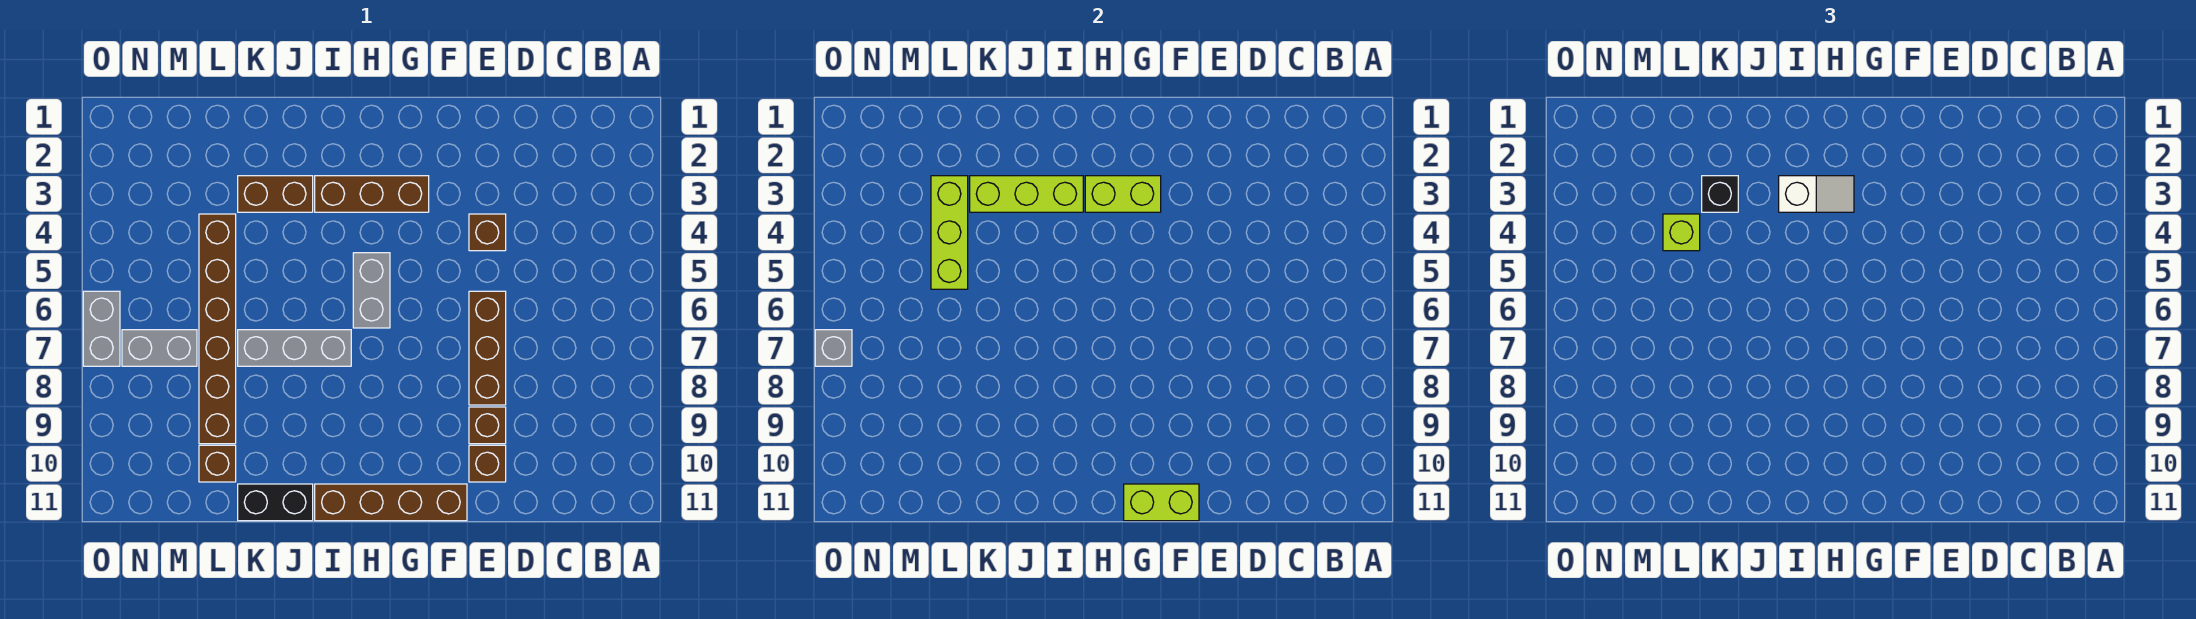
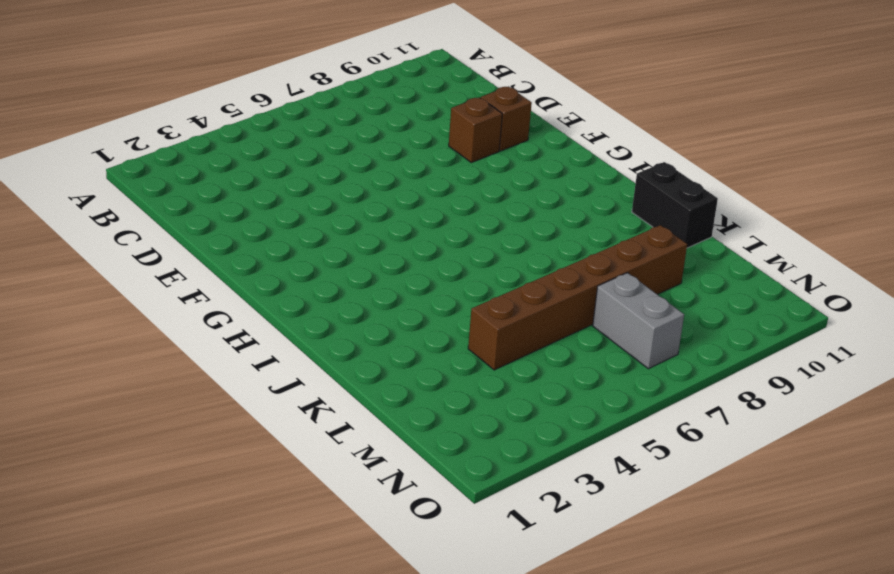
none -> brown 1x1 brick [469,214,506,251]
none -> brown 1x3 brick [469,291,506,405]
none -> brown 1x4 brick [315,484,467,521]

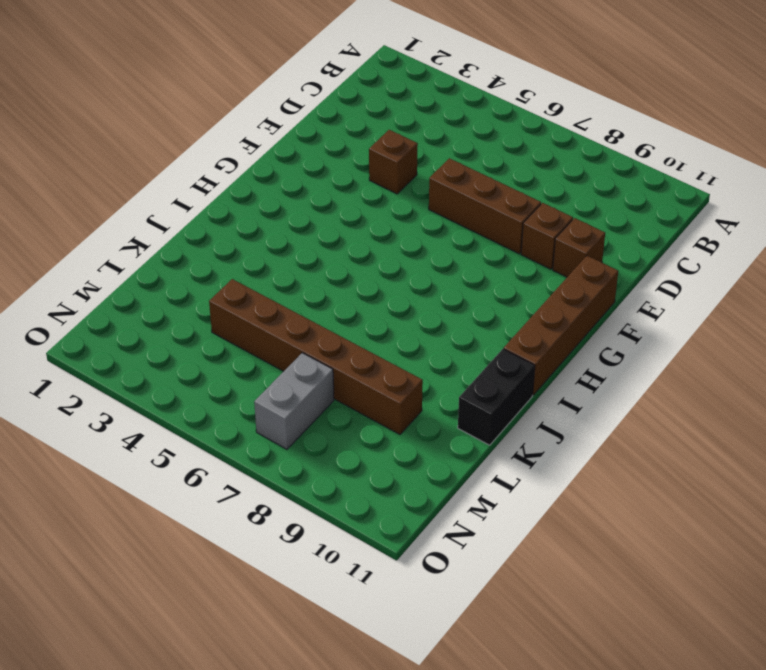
none -> brown 1x3 brick [315,176,429,212]
none -> grey 1x2 brick [353,253,390,328]
none -> grey 1x3 brick [238,330,351,366]

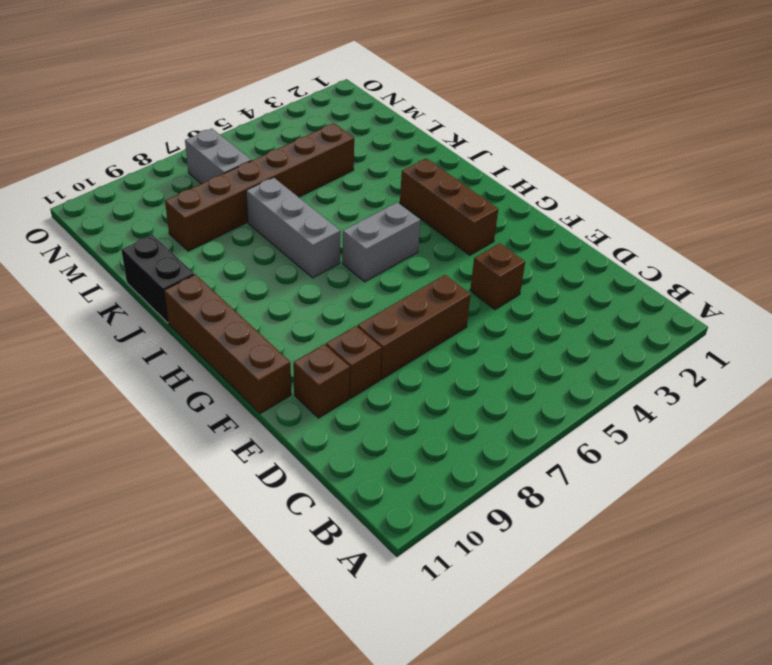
none -> brown 1x2 brick [238,176,313,212]
none -> brown 1x1 brick [199,445,236,482]
none -> grey 1x2 brick [83,291,120,366]

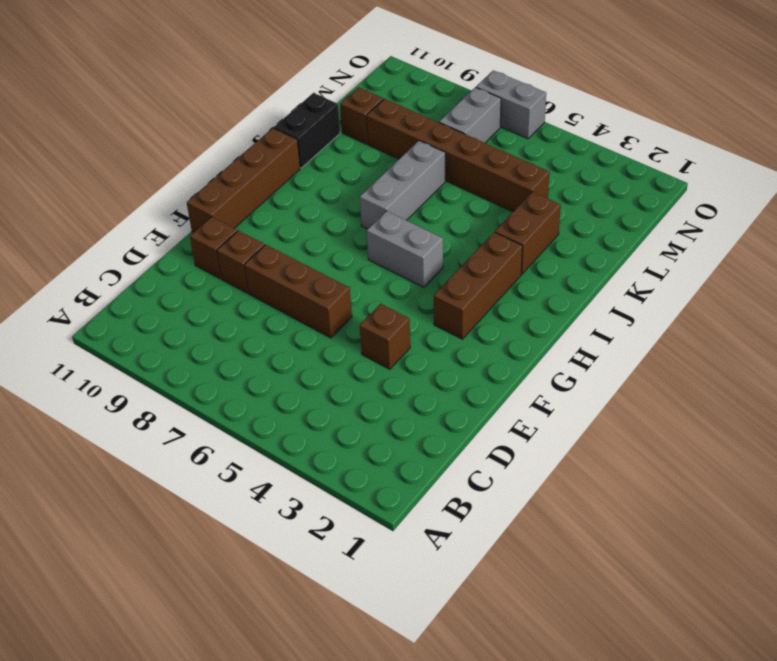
none -> lime 1x2 brick [1124,484,1199,521]
none -> lime 1x2 brick [1085,176,1161,212]
none -> lime 1x3 brick [970,176,1083,212]

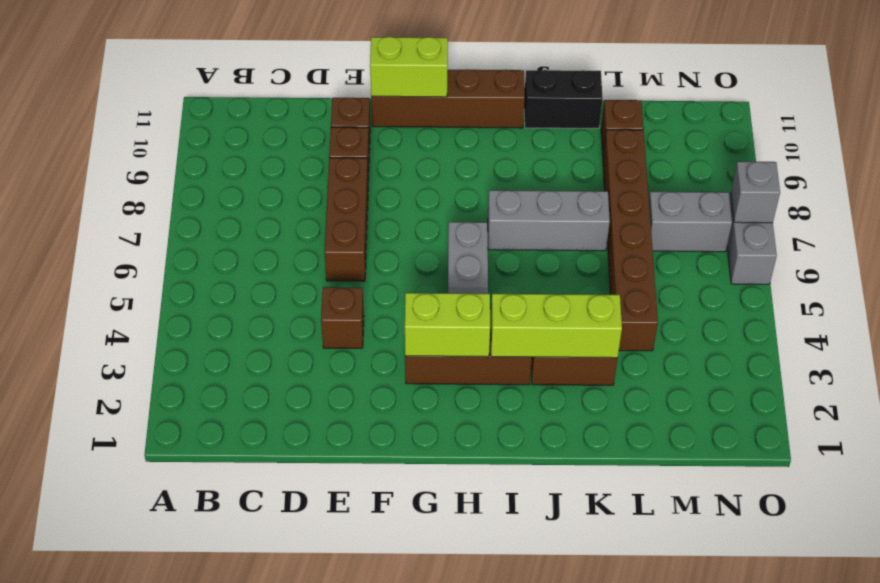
none -> lime 1x3 brick [931,176,968,289]
none -> white 1x2 slope [1779,176,1854,212]
none -> black 1x1 brick [1702,176,1738,212]

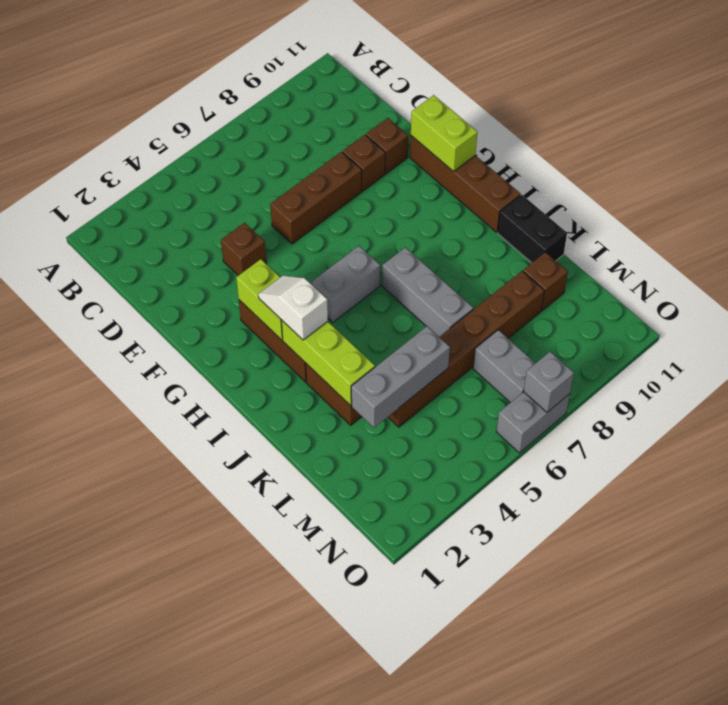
grey 1x3 brick [351,326,450,428] -> lime 1x3 brick [931,176,968,289]
none -> black 1x1 brick [1702,176,1738,212]
none -> lime 1x1 brick [1663,214,1700,251]

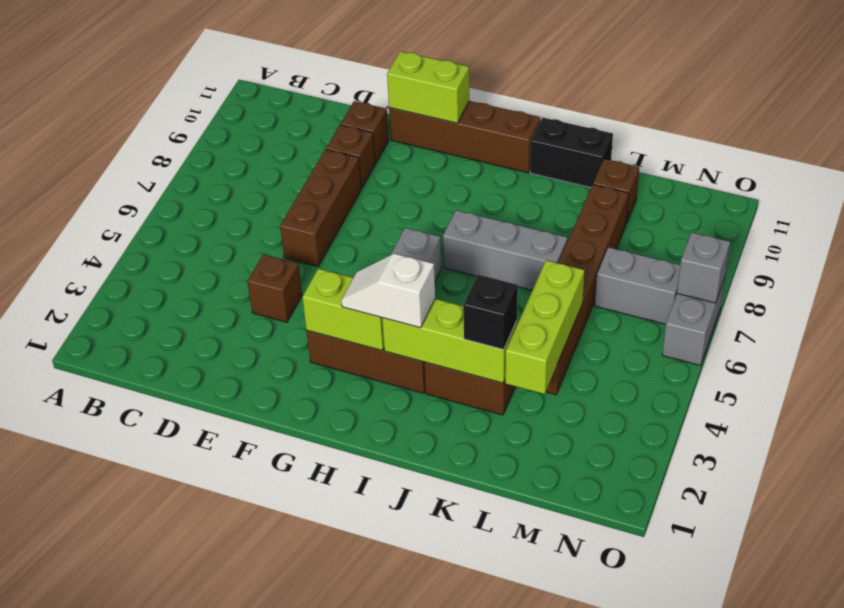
none -> lime 1x1 brick [1663,214,1700,251]

